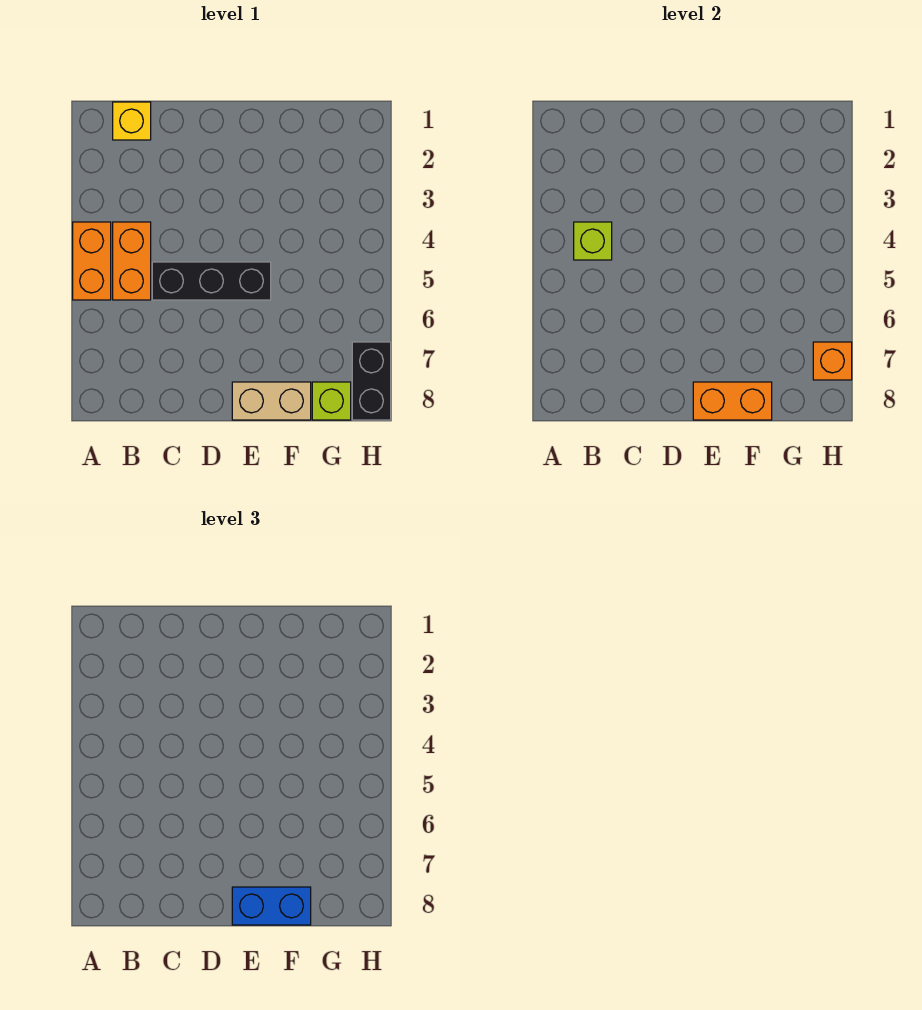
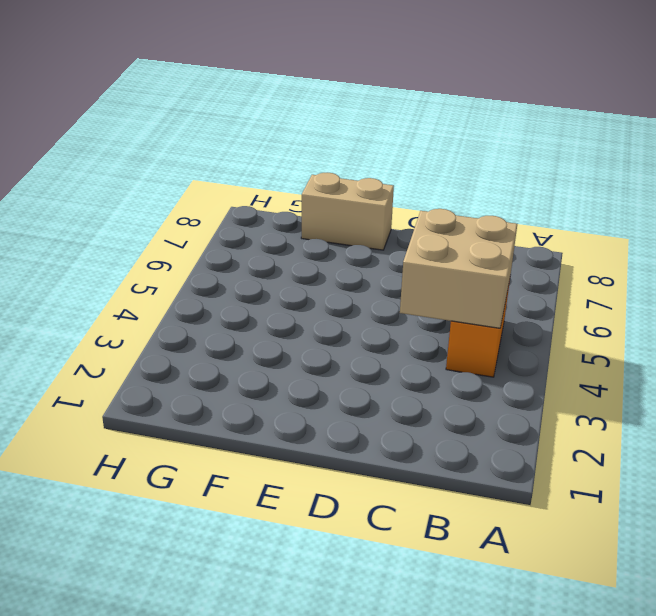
tan 2x2 brick [400,209,517,328] -> lime 1x1 brick [574,222,612,260]
none -> orange 1x2 brick [73,222,111,300]
none -> yellow 1x1 brick [113,102,151,140]

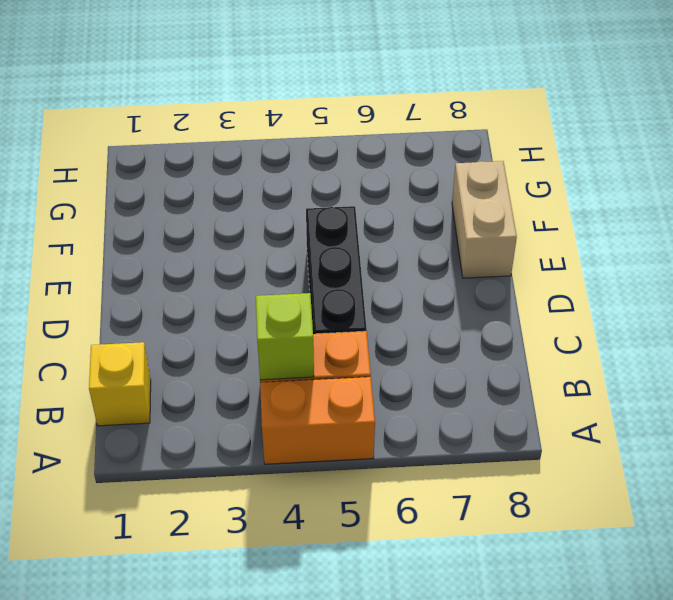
none -> lime 1x1 brick [312,382,351,420]
none -> black 1x2 brick [352,342,391,420]

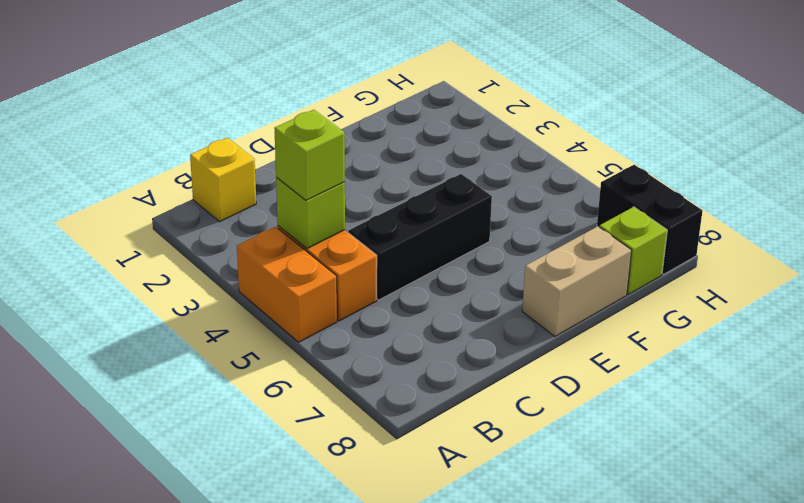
lime 1x1 brick [274,110,345,200] -> none
none -> orange 1x2 brick [693,382,772,420]
none -> orange 1x1 brick [813,342,852,380]

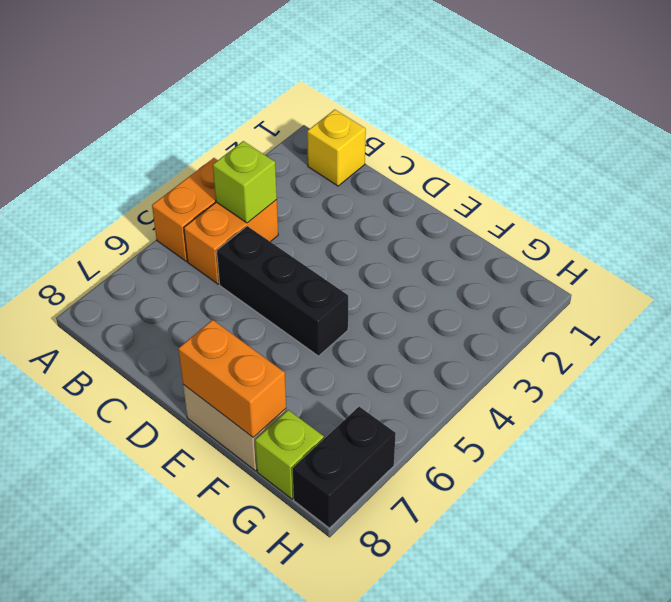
none -> orange 1x1 brick [813,342,852,380]
none -> blue 1x2 brick [232,887,311,925]

